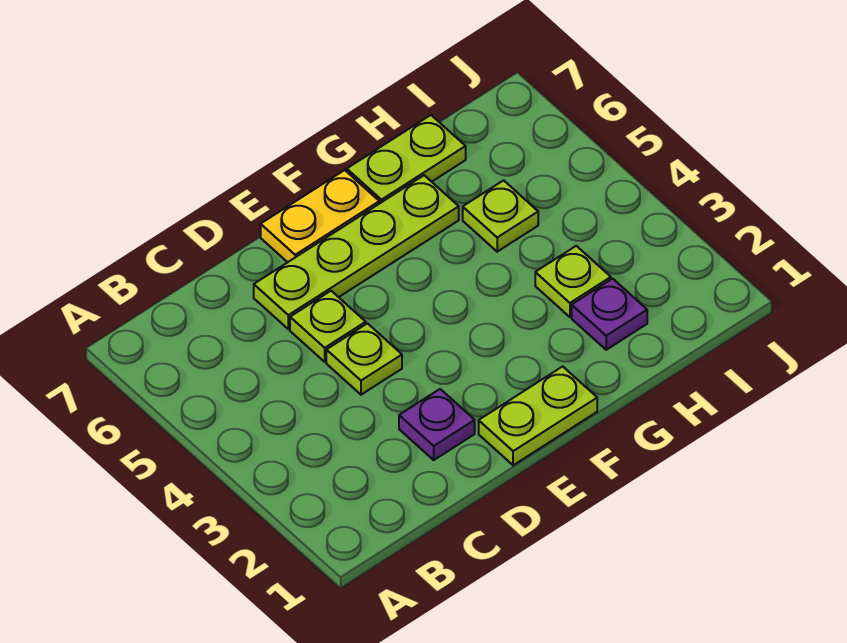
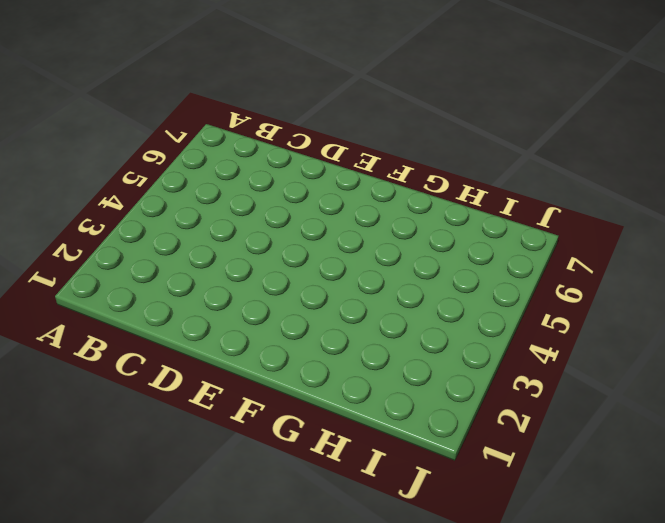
none -> purple 1x1 plate [399,389,475,460]
none -> lime 1x1 plate [326,324,402,395]

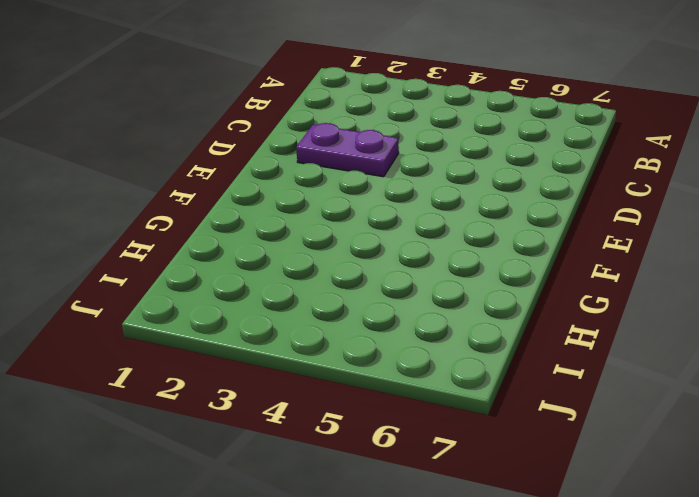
purple 1x2 plate [296,123,399,177] -> purple 1x1 plate [399,389,475,460]
none -> lime 1x1 plate [326,324,402,395]
none -> lime 1x1 plate [290,291,366,362]

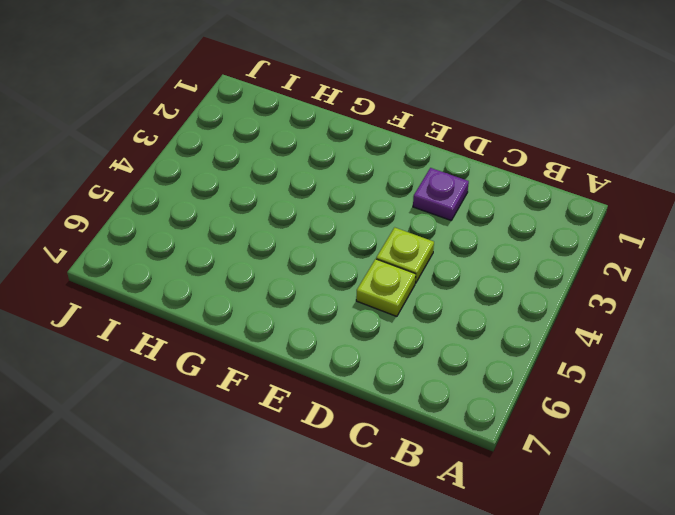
none -> lime 1x4 plate [254,175,459,329]
none -> lime 1x2 plate [479,366,597,465]

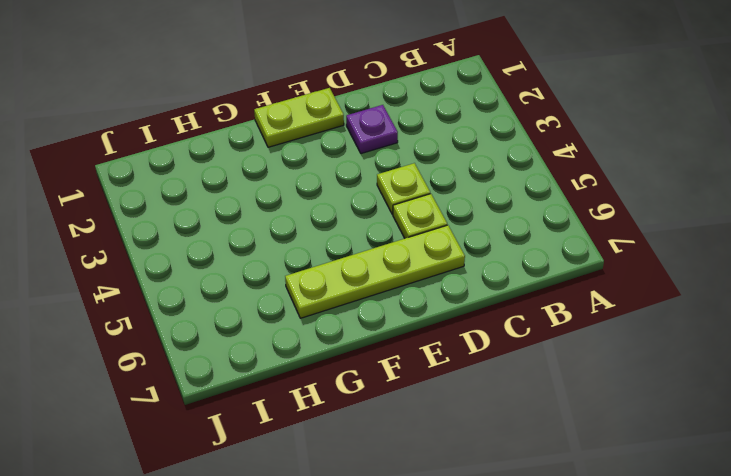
none -> yellow 1x2 plate [261,170,379,262]
none -> lime 1x2 plate [347,115,466,204]

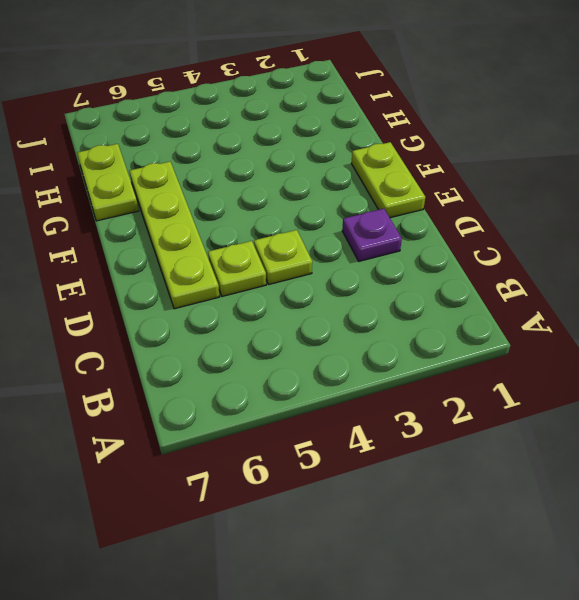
none -> yellow 1x2 plate [261,170,379,262]
none -> purple 1x1 plate [572,279,647,350]

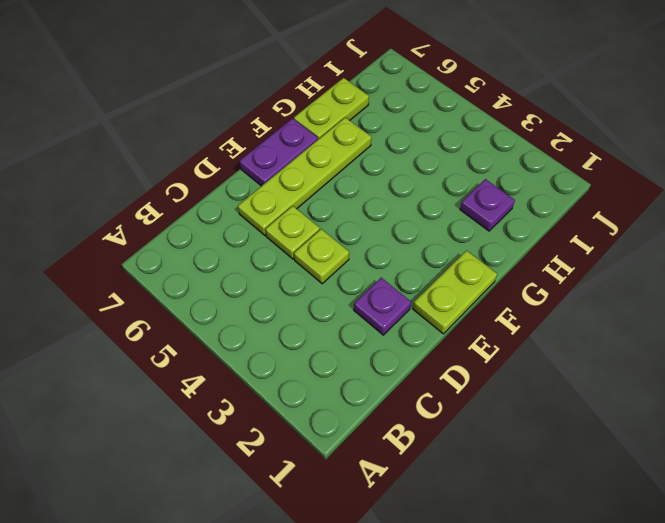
purple 1x2 plate [240,118,318,186] -> yellow 1x2 plate [261,170,379,262]
none -> lime 1x1 plate [535,246,611,317]
none -> lime 1x1 plate [463,180,538,252]

